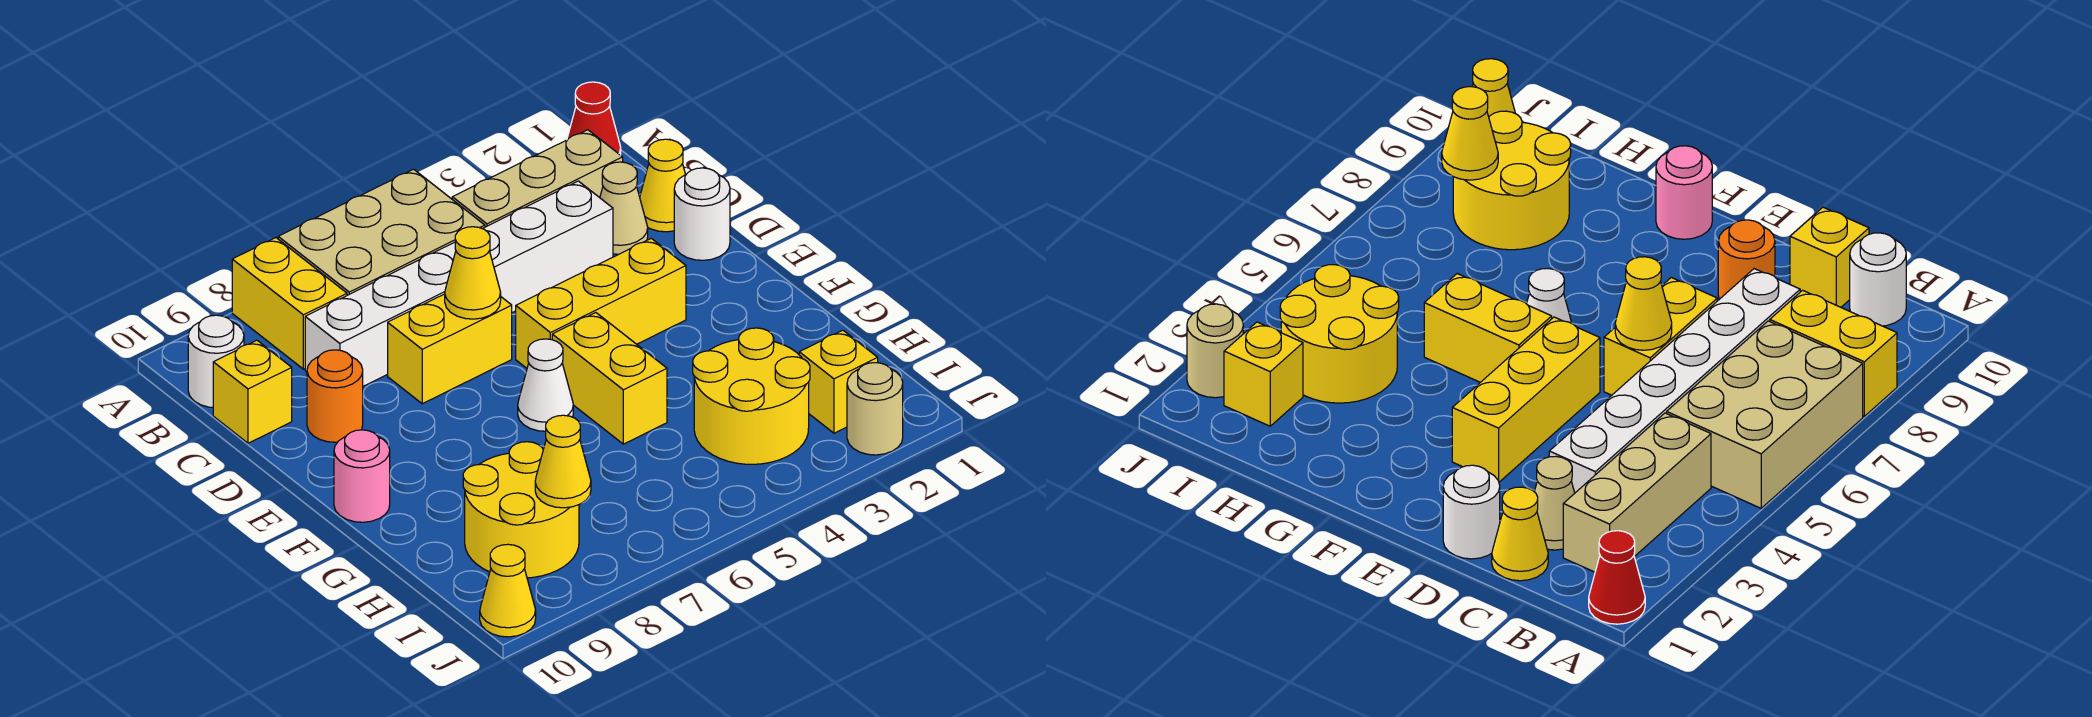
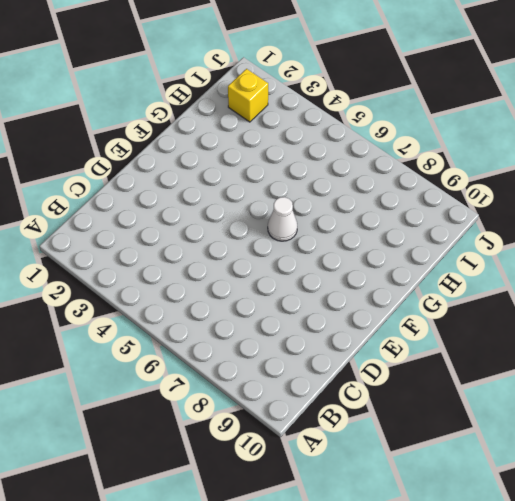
none -> red 1x1 cone [567,82,621,155]
none -> tan 2x3 brick [278,169,485,295]
none -> yellow 1x2 brick [232,238,347,369]

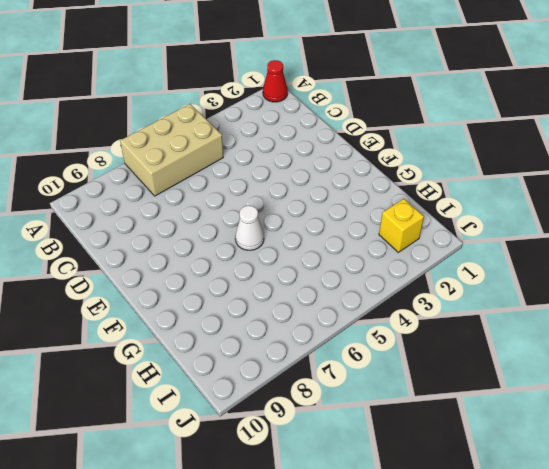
none -> yellow 1x2 brick [232,238,347,369]
none -> tan 1x3 brick [452,130,623,227]
none -> white 1x1 round brick [188,315,244,407]

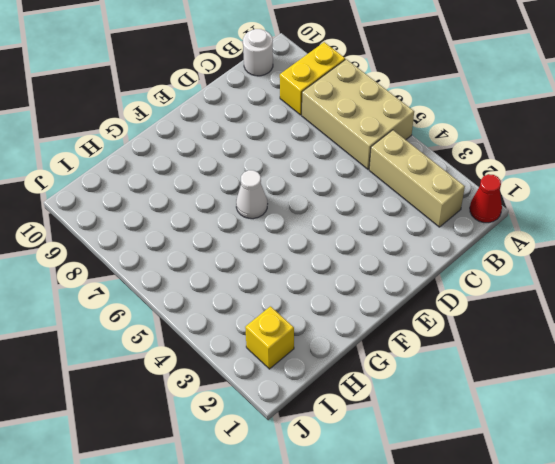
none -> yellow 1x1 cone [640,139,686,232]
none -> tan 1x1 cone [600,162,648,254]
none -> white 1x6 brick [305,181,613,386]

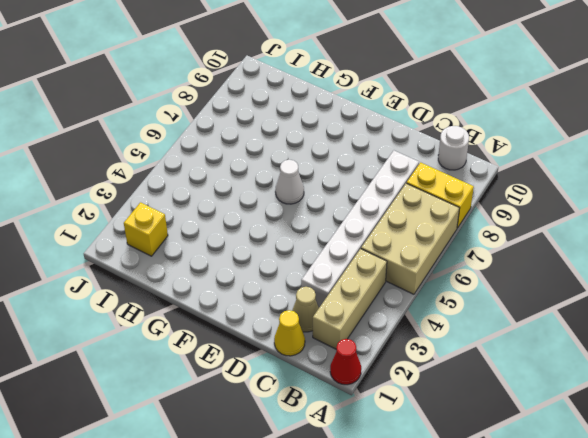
none -> yellow 1x1 brick [213,340,292,443]
none -> white 1x1 round brick [674,168,730,260]
none -> yellow 1x2 brick [388,294,512,404]

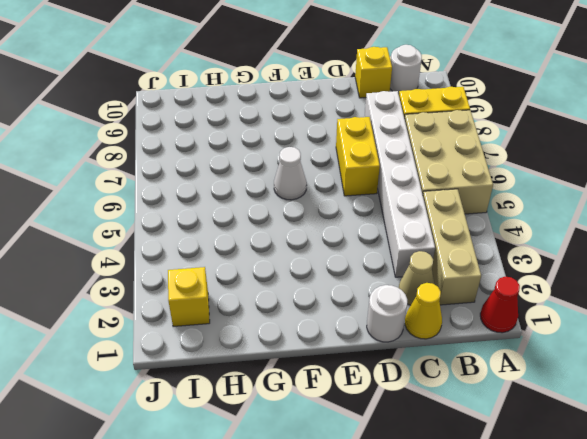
none -> orange 1x1 round brick [307,350,363,442]
none -> yellow 1x3 brick [516,238,686,368]
none -> yellow 1x2 brick [552,313,667,444]

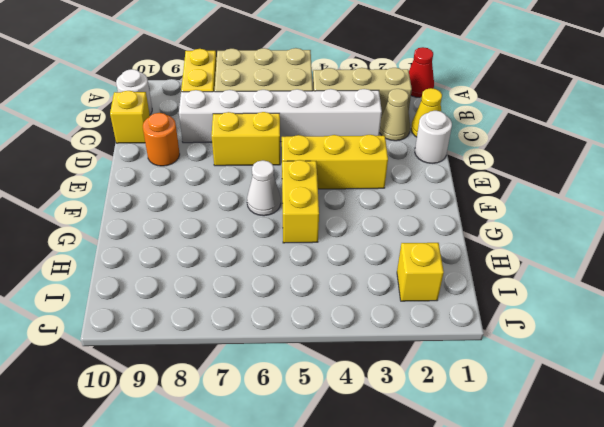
none -> pink 1x1 round brick [334,430,390,522]
none -> yellow 2x2 round brick [693,328,810,464]
none -> yellow 2x2 round brick [463,442,579,578]

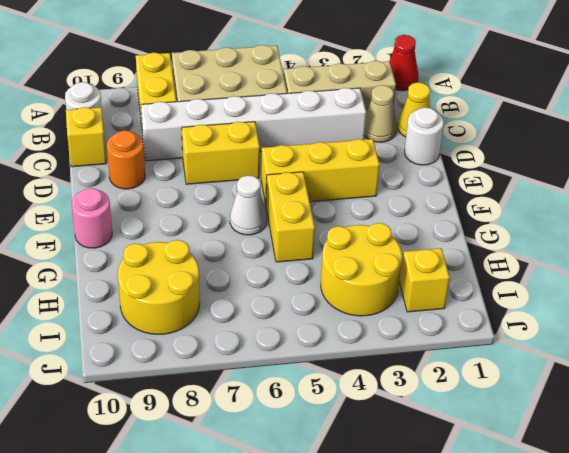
none -> tan 1x1 round brick [847,363,903,455]
none -> yellow 1x1 cone [480,544,536,637]
none -> yellow 1x1 cone [445,227,501,319]

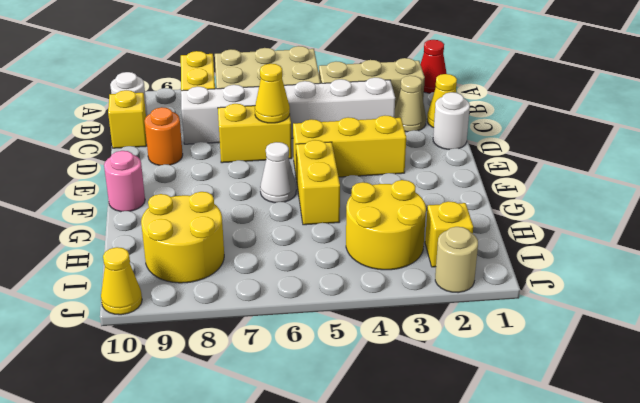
none -> yellow 1x1 cone [535,415,591,508]

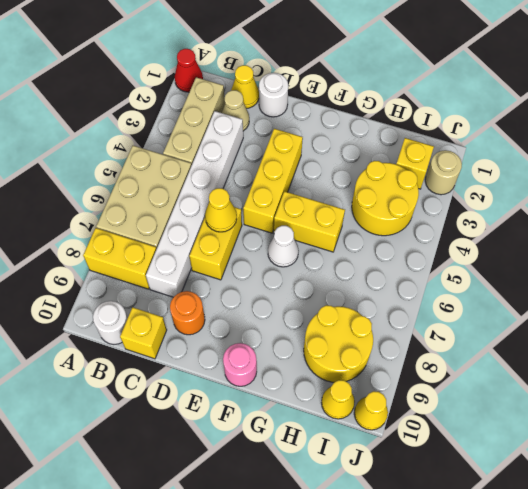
yellow 1x1 cone [321,380,355,419] -> yellow 1x1 cone moved to [535,415,591,508]

